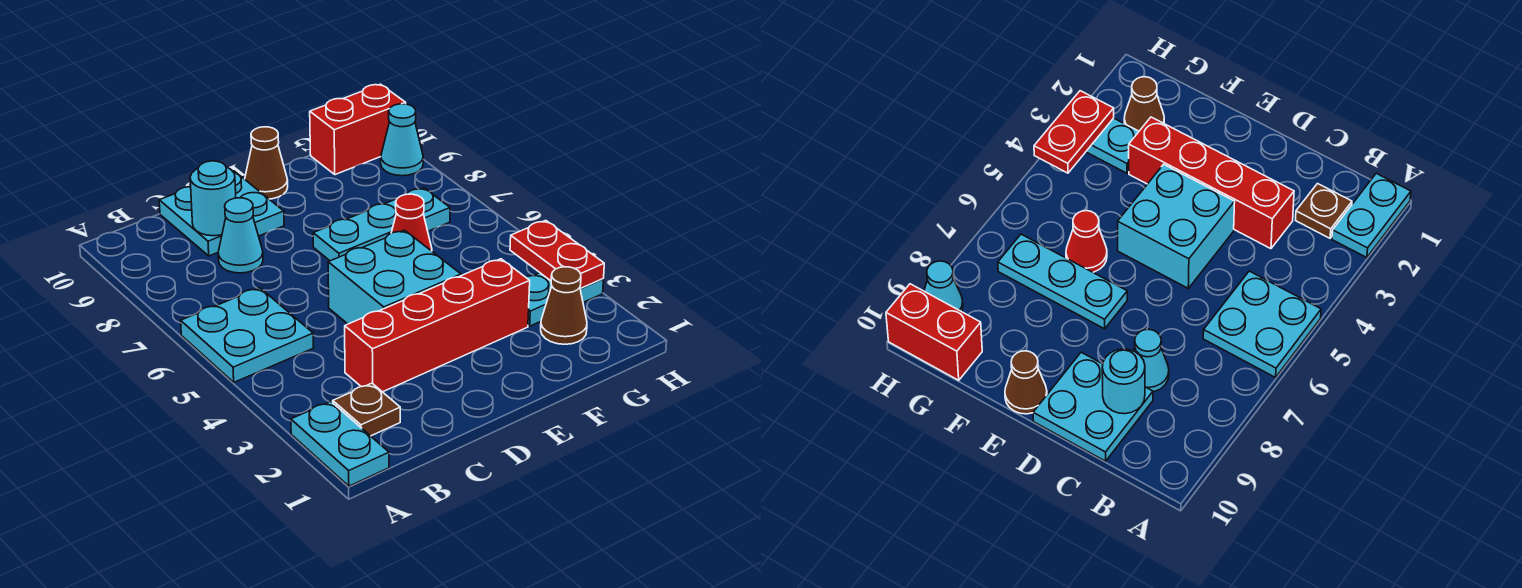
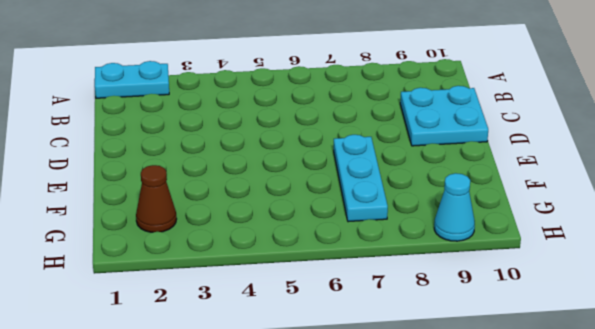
none -> cyan 2x2 plate [181,288,314,382]
none -> brown 1x1 plate [333,383,400,436]
none -> red 1x4 brick [345,259,530,392]

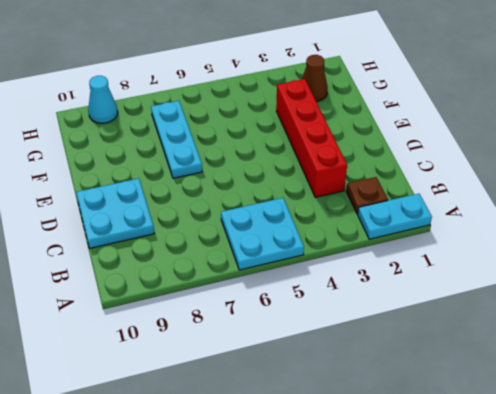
none -> cyan 1x1 cone [218,198,263,273]
none -> cyan 2x2 brick [328,230,461,324]
none -> brown 1x1 cone [245,127,288,199]

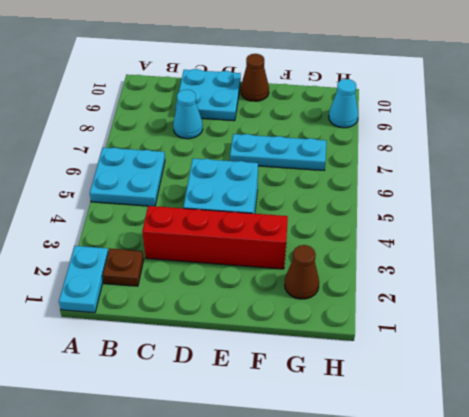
none -> red 1x1 cone [391,194,432,251]
none -> cyan 1x2 plate [526,273,604,326]
none -> red 1x2 brick [310,84,406,175]

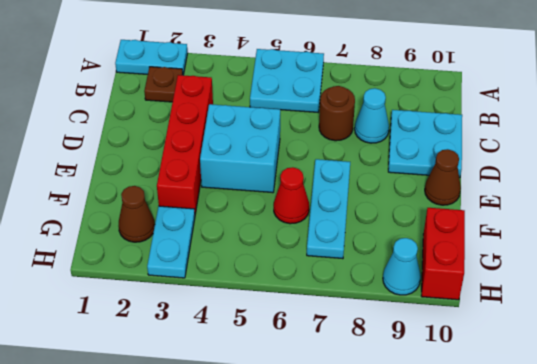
brown 1x1 round brick [319,86,355,141] -> none
none -> cyan 1x1 round brick [190,161,236,236]
none -> red 1x2 plate [510,220,604,289]

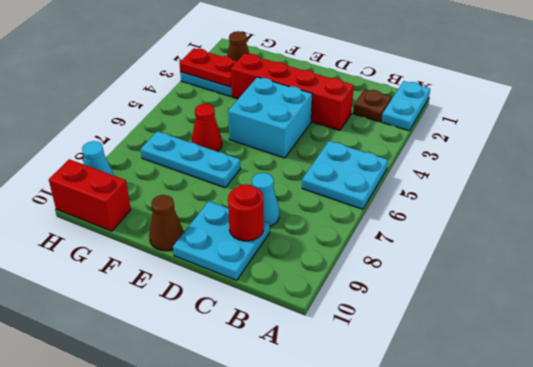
red 1x1 round brick [228,184,264,241] -> cyan 1x1 round brick [190,161,236,236]
red 1x2 plate [179,48,237,87] -> red 1x2 plate turned to [510,220,604,289]

